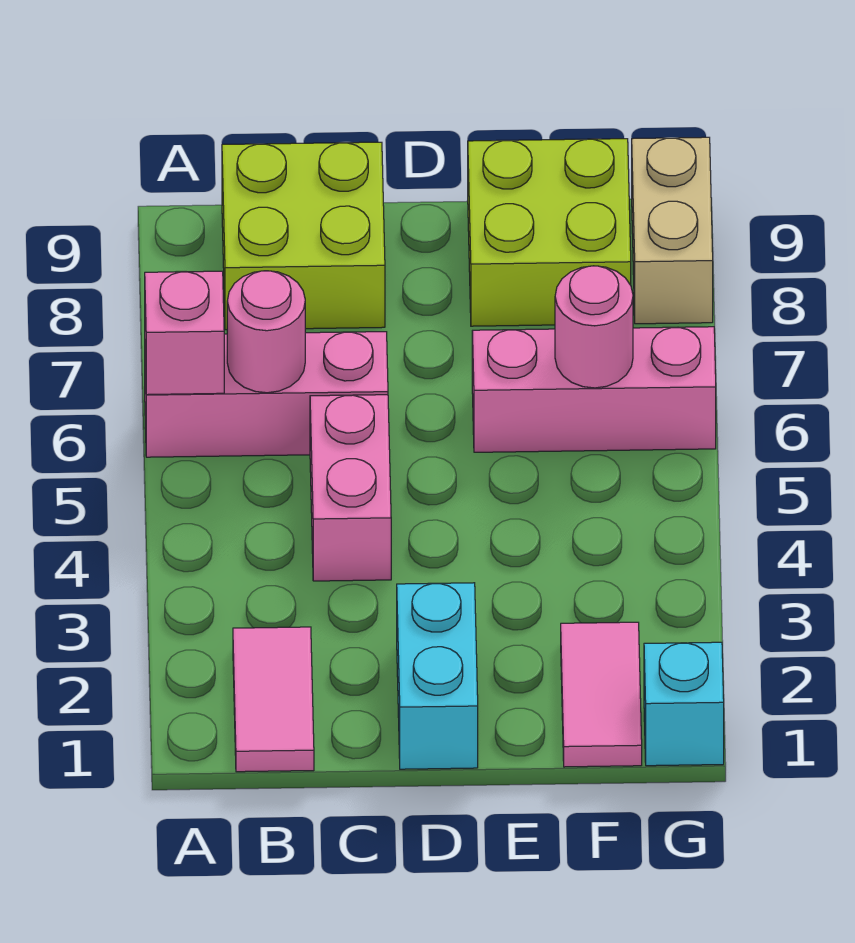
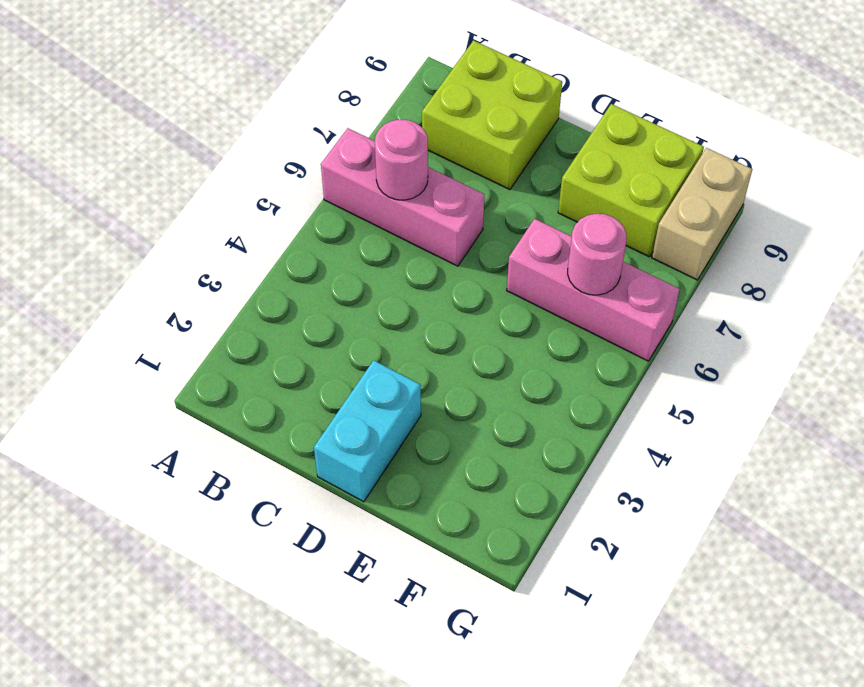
none -> pink 1x2 tile [233,627,314,772]
none -> pink 1x2 brick [310,395,391,581]
none -> pink 1x2 tile [561,622,642,767]

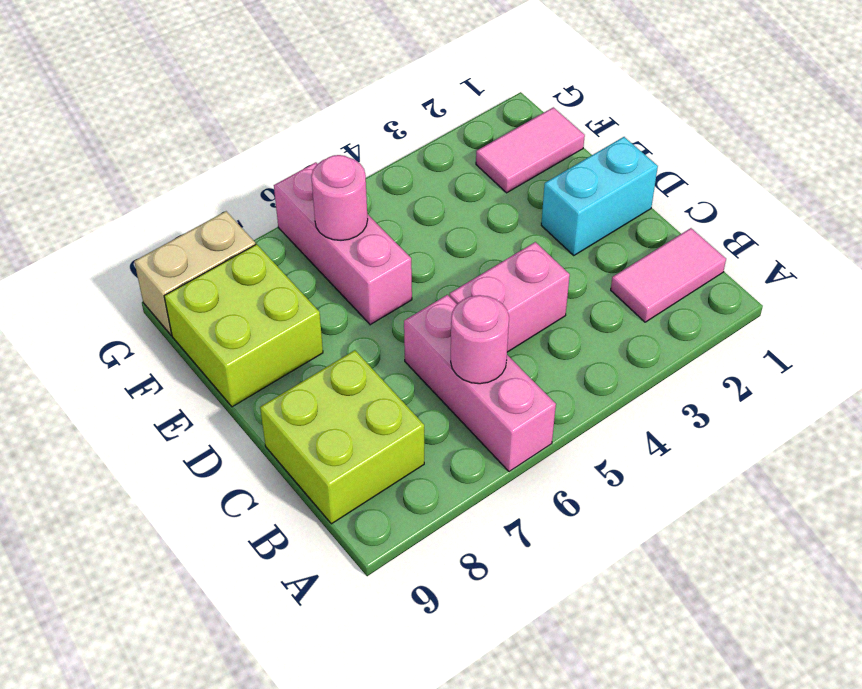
none -> cyan 1x1 brick [644,642,724,766]
none -> pink 1x1 brick [145,271,224,395]

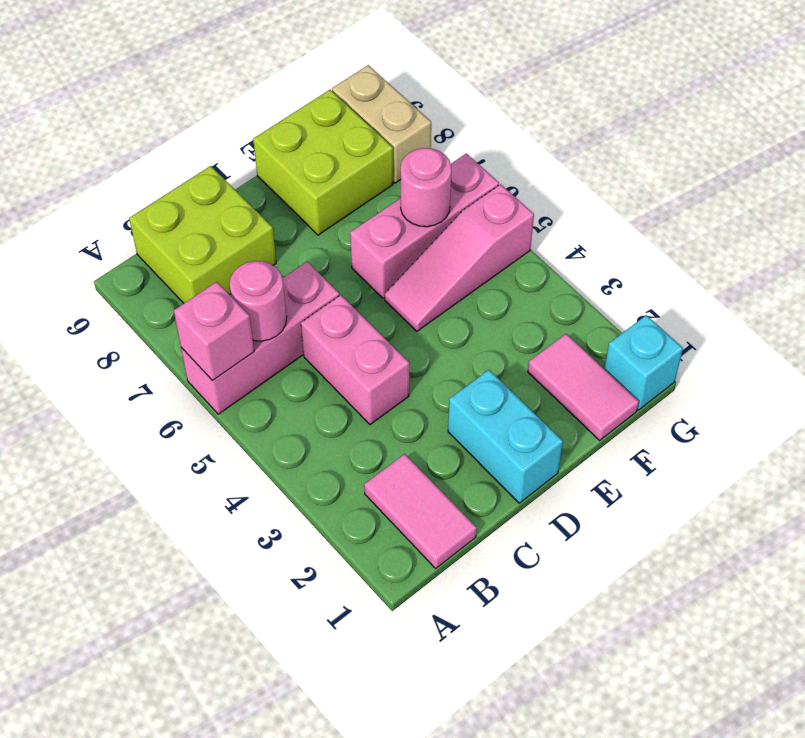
pink 1x3 slope [385,184,534,331] -> none

